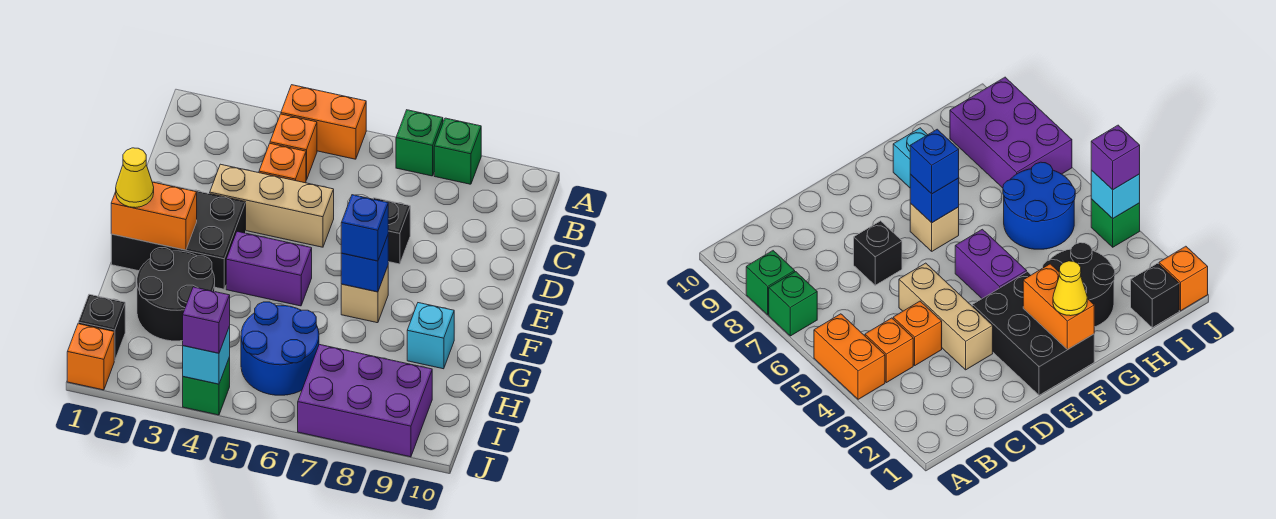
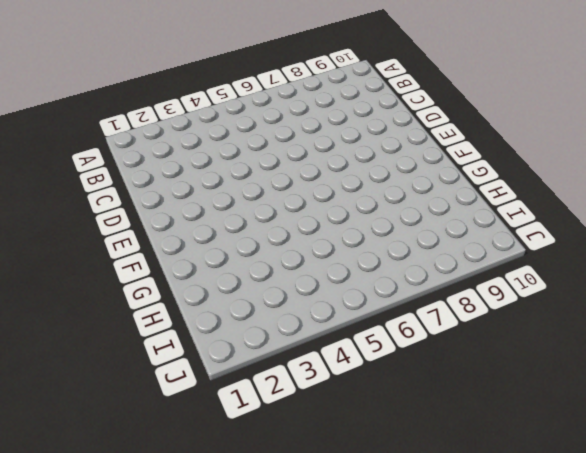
none -> orange 1x2 brick [281,85,366,159]
none -> green 1x1 brick [396,110,443,176]
none -> green 1x1 brick [434,118,481,184]

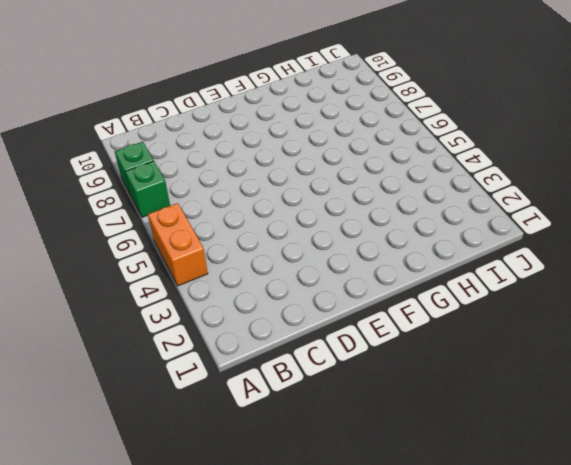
none -> orange 1x1 brick [270,114,317,180]
none -> orange 1x1 brick [259,144,306,183]
none -> tan 1x3 brick [210,164,334,247]

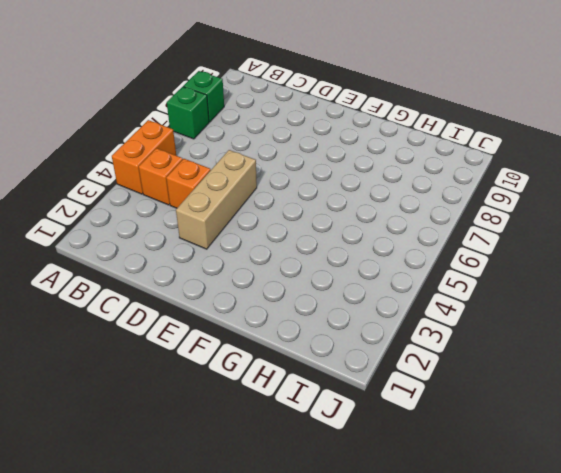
none -> black 1x1 brick [373,198,410,264]
none -> black 2x3 brick [111,181,246,289]
none -> purple 1x2 brick [226,232,312,306]

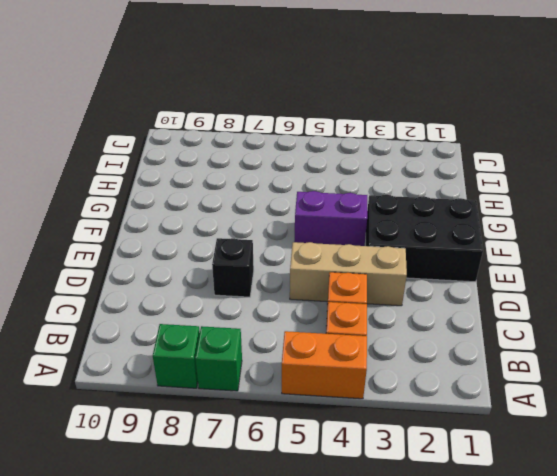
none -> tan 1x1 brick [341,266,388,323]
none -> black 2x2 round brick [137,248,215,341]
none -> cyan 1x1 brick [407,303,454,369]

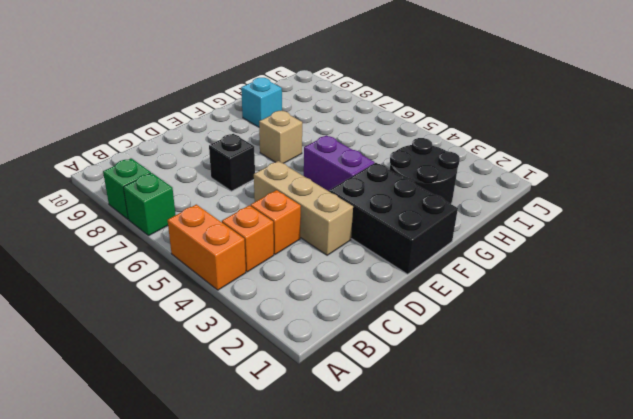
none -> blue 2x2 round brick [241,302,319,395]
none -> black 1x1 brick [78,294,125,361]
none -> purple 2x3 brick [298,345,432,457]

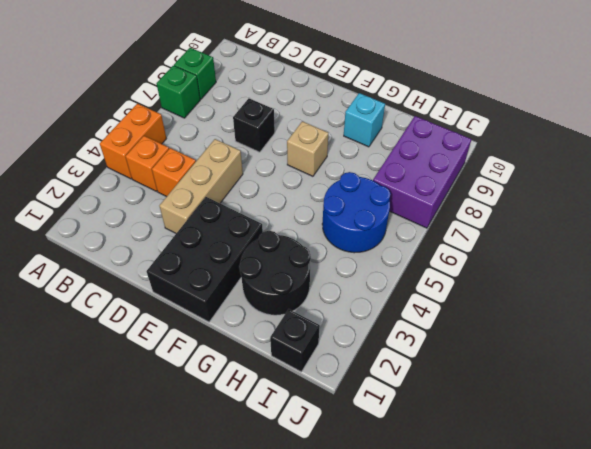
none -> purple 1x2 brick [226,232,312,306]
none -> orange 1x1 brick [67,324,114,390]
none -> green 1x1 brick [183,357,230,415]

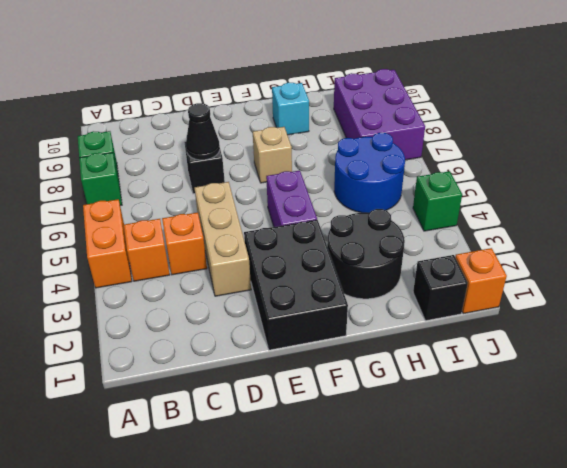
black 1x1 cone [186,103,220,160] -> none
none -> orange 1x2 brick [111,182,197,250]
none -> blue 1x1 brick [341,236,388,292]
none -> cyan 1x1 brick [183,326,230,384]

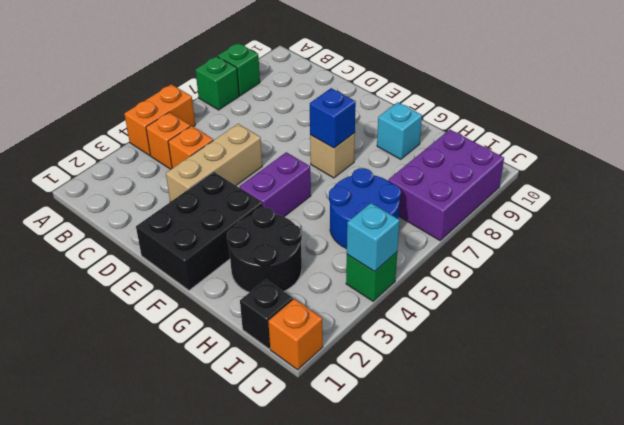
none -> black 1x1 brick [373,198,410,264]
none -> orange 1x2 brick [111,182,197,250]
none -> yellow 1x1 cone [116,148,154,208]

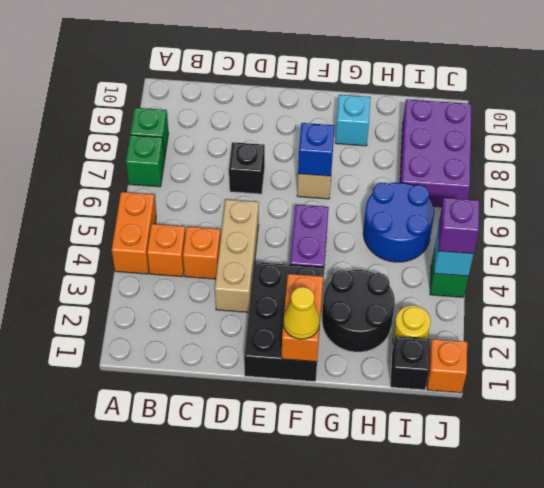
yellow 1x1 round brick [393,305,431,345] -> none
none -> blue 1x1 brick [341,195,388,261]

